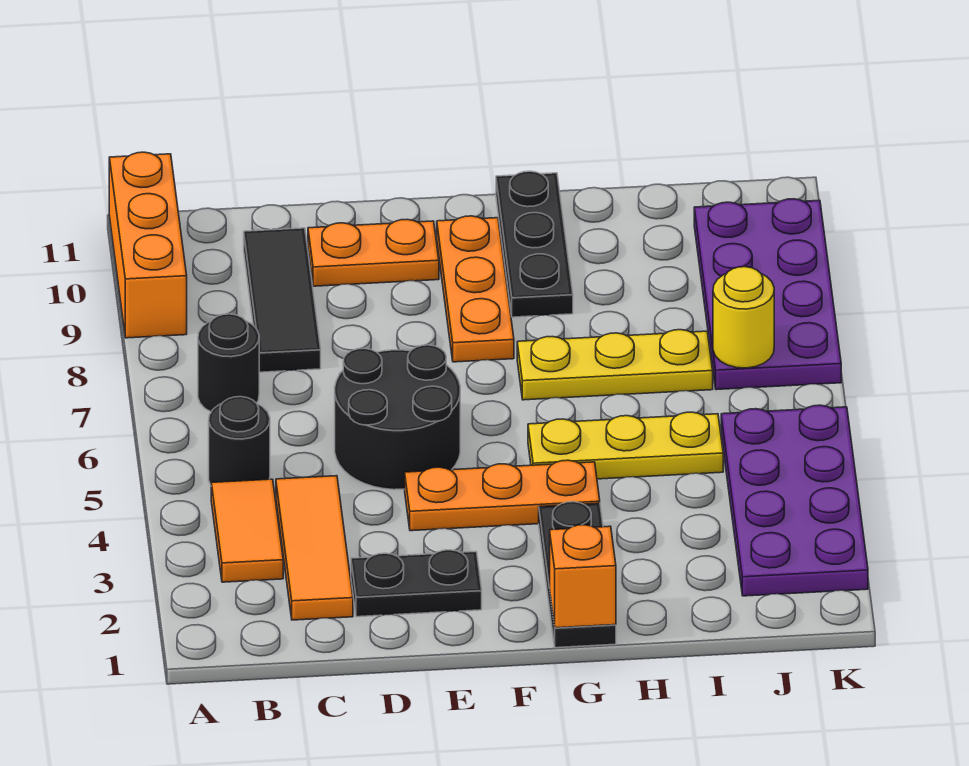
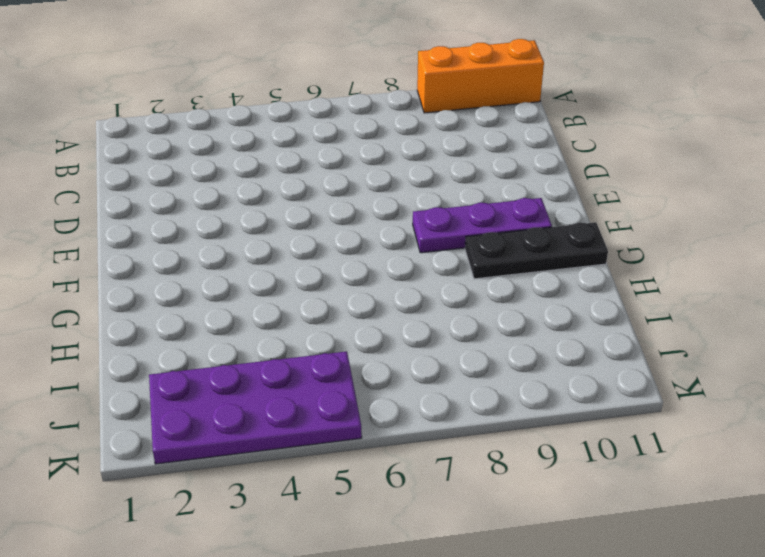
purple 1x3 plate [413,198,552,253] -> orange 1x3 plate [437,216,514,362]
none -> orange 1x2 tile [211,479,283,582]
none -> black 1x1 round brick [209,397,270,485]
none -> black 1x1 round brick [198,314,259,412]

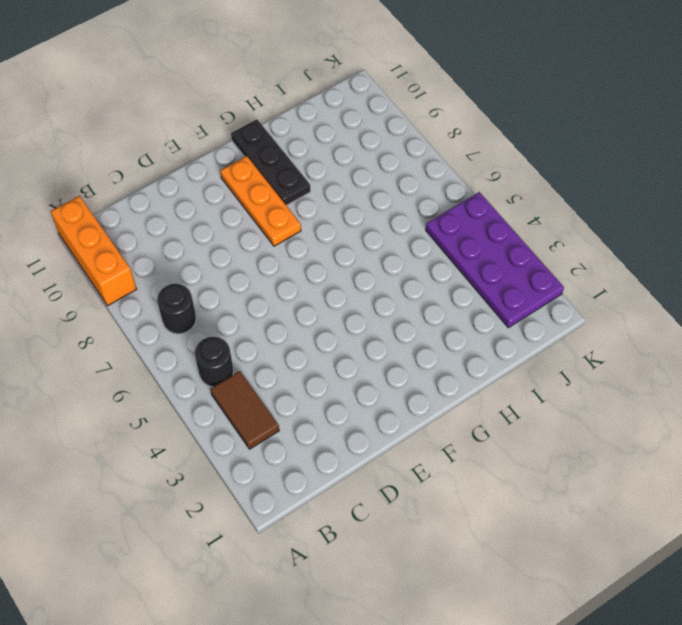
brown 1x2 tile [210,371,279,449] -> orange 1x2 tile [211,479,283,582]
none -> orange 1x3 tile [276,476,353,620]
none -> black 1x3 tile [244,228,321,372]
none -> black 1x2 plate [351,550,482,617]

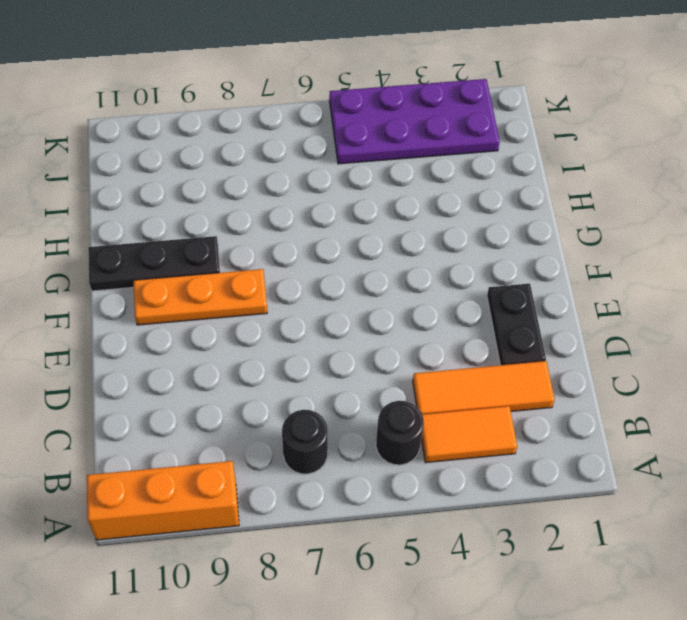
none -> black 1x3 tile [244,228,321,372]
none -> black 2x2 round brick [335,345,460,490]
none -> orange 1x2 plate [308,219,439,286]

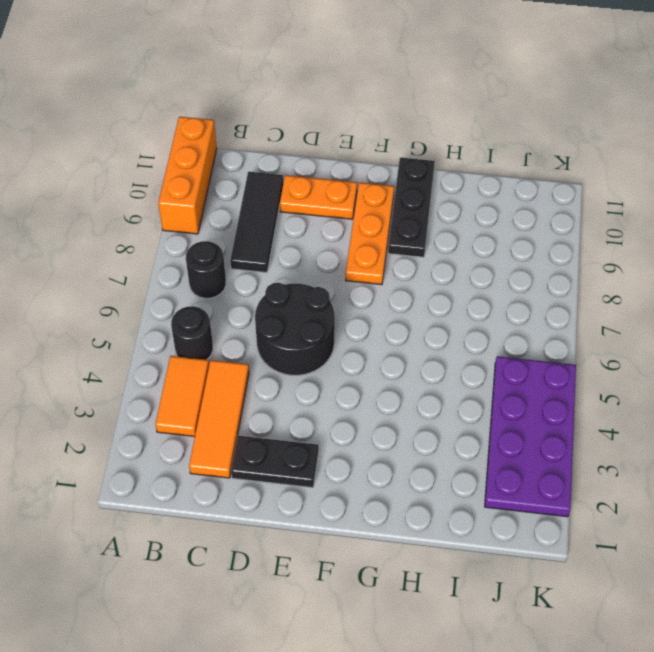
none -> orange 1x3 plate [405,460,600,531]
none -> black 1x3 plate [539,502,616,648]
none -> yellow 1x3 plate [528,412,723,479]

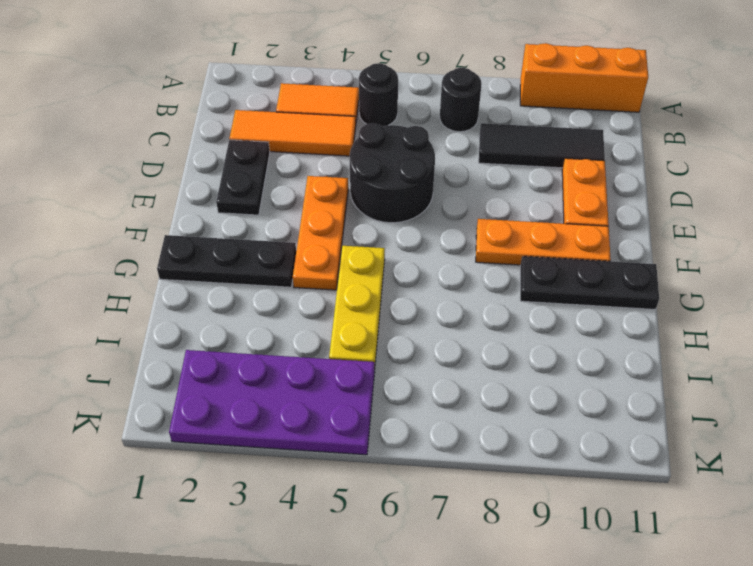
none -> yellow 1x3 plate [517,330,713,400]
none -> purple 2x4 plate [694,199,841,390]
none -> orange 1x1 brick [550,525,616,628]

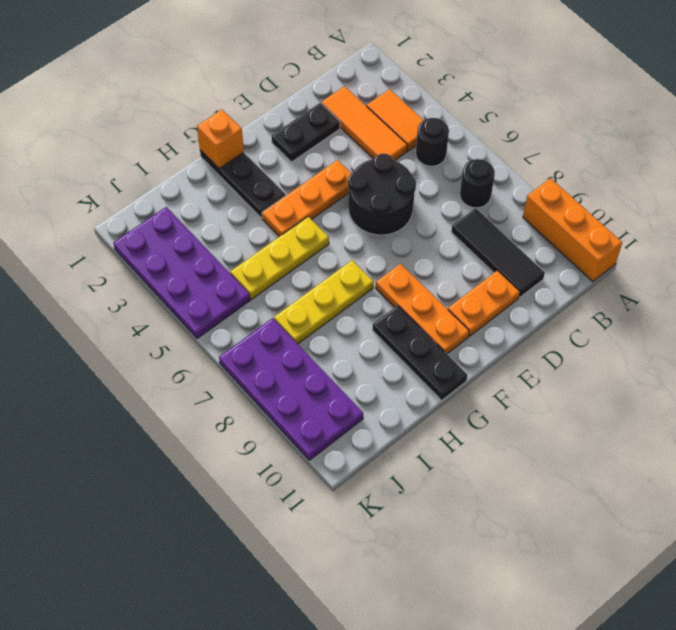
none -> yellow 1x1 round brick [713,267,774,368]

